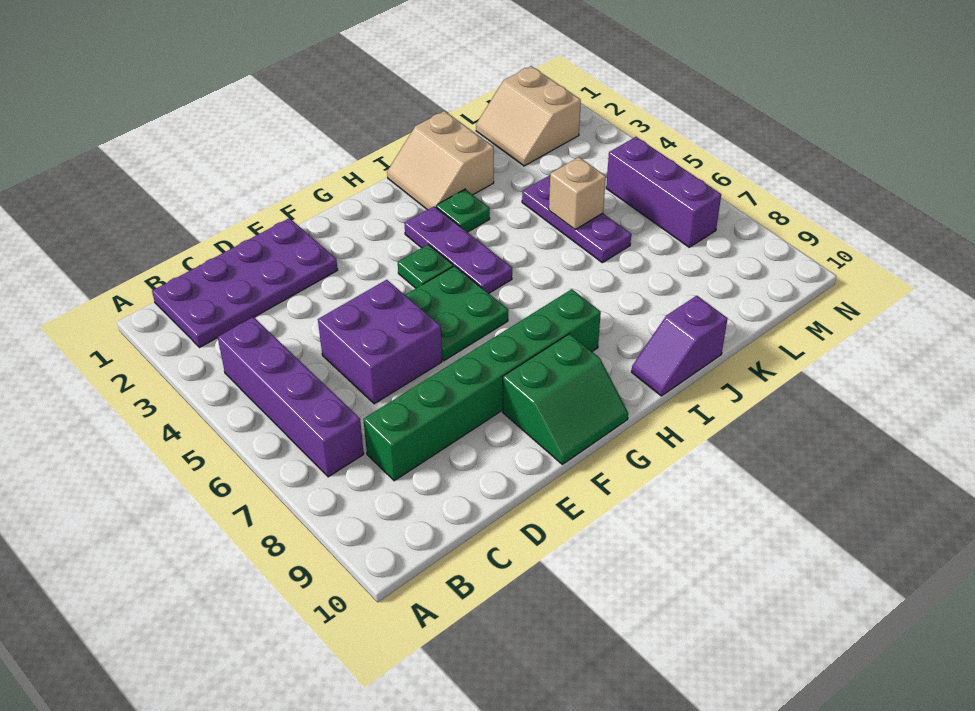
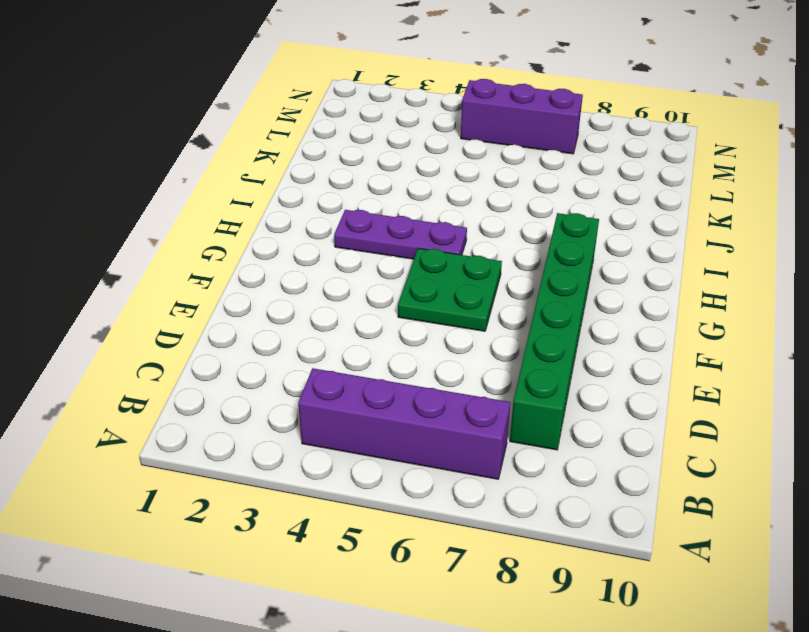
none -> purple 2x4 plate [152,218,338,347]
none -> purple 2x2 brick [318,280,442,404]
none -> green 2x2 slope [503,334,628,464]

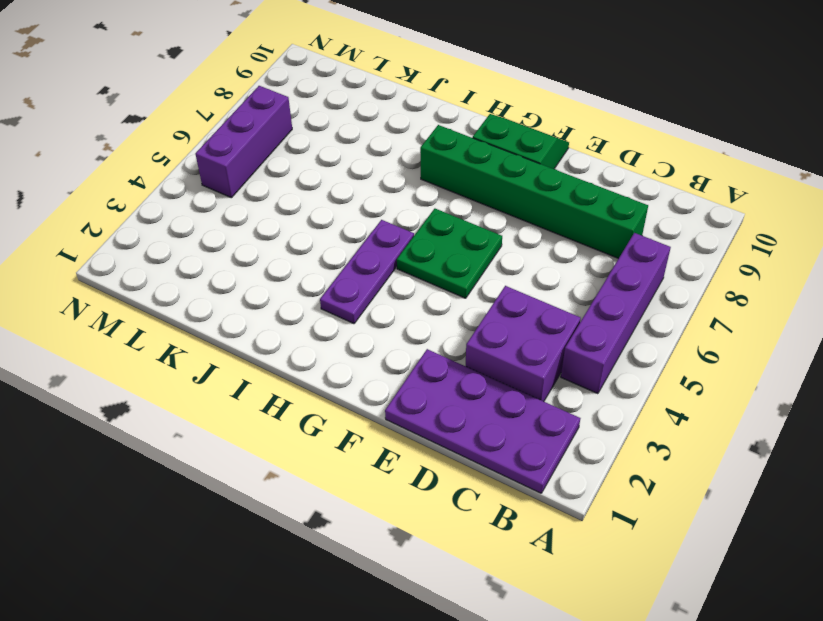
purple 2x2 brick [466,286,581,401] -> purple 2x2 brick moved to [318,280,442,404]
none -> green 1x1 plate [398,244,453,288]
none -> tan 2x2 slope [387,111,494,210]
none -> green 1x1 plate [436,189,490,232]

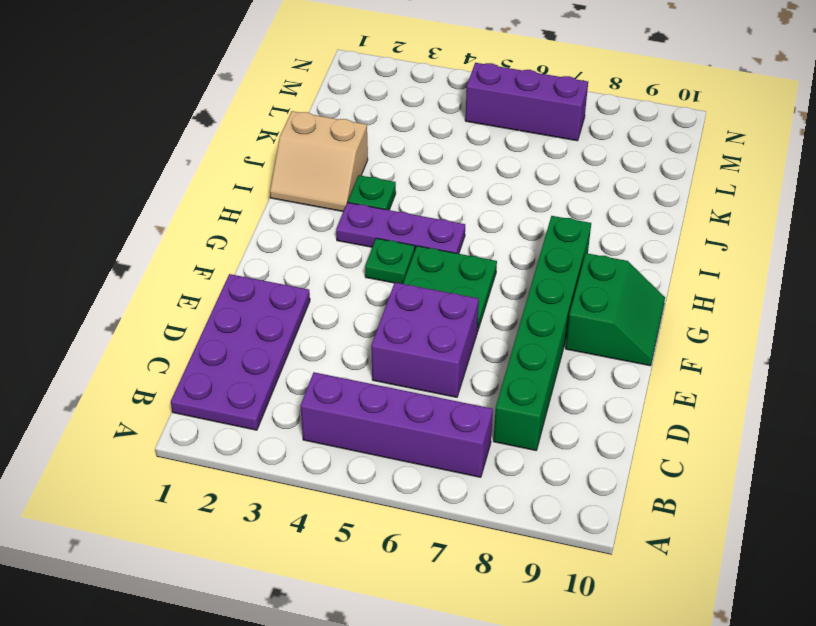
none -> purple 1x2 slope [632,296,728,396]
none -> purple 1x3 plate [522,175,631,263]
none -> tan 2x2 slope [476,66,581,166]

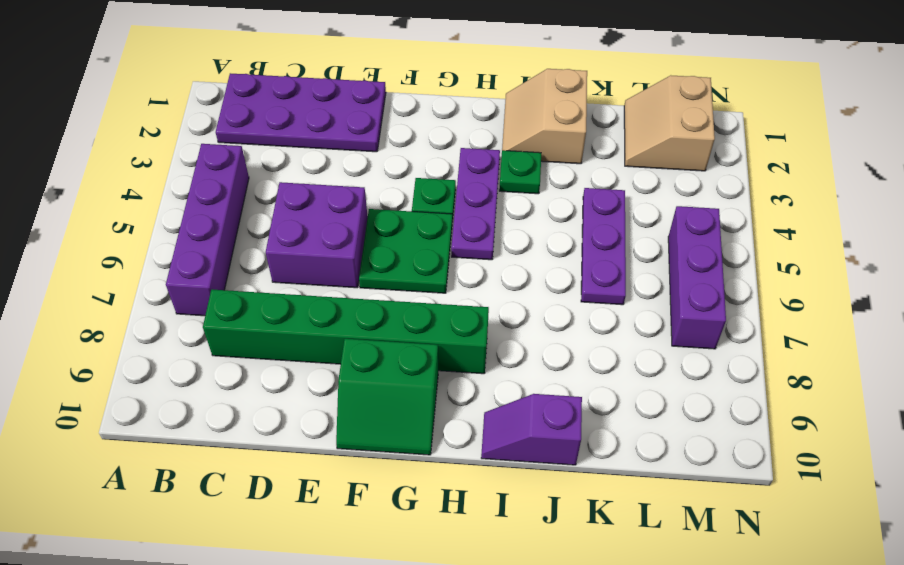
none -> tan 1x1 brick [549,157,606,230]

